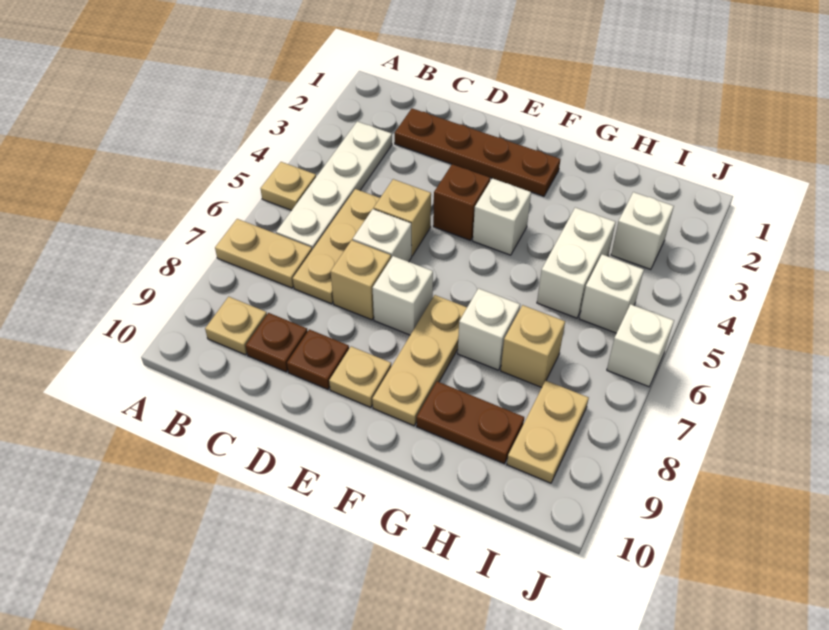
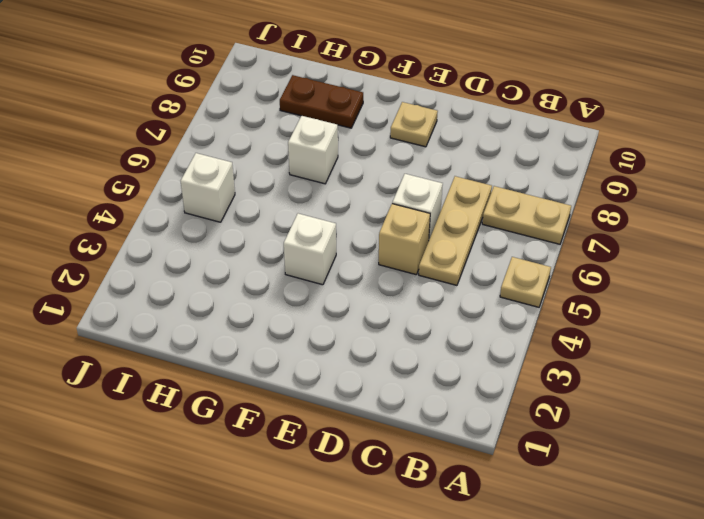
none -> white 1x4 plate [276,121,392,250]
none -> tan 1x1 plate [205,297,267,355]
none -> brown 1x4 plate [395,108,560,196]

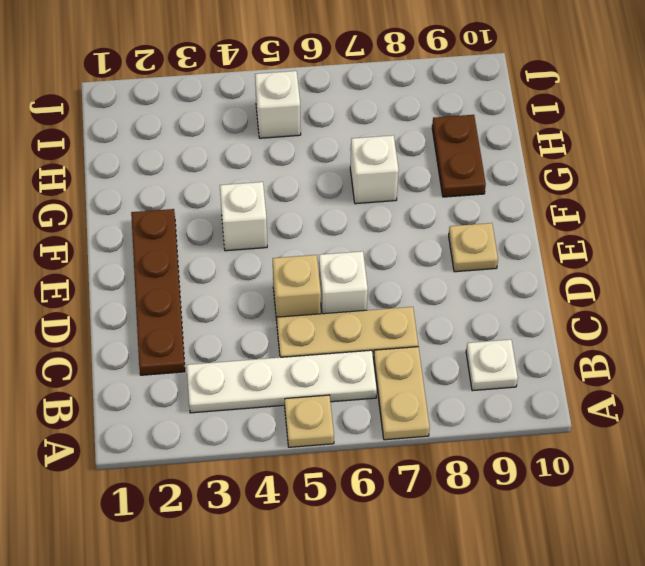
white 1x1 plate [466,340,518,391] -> tan 1x1 plate [205,297,267,355]
none -> brown 1x1 plate [246,313,308,372]
none -> tan 1x1 brick [331,240,391,320]
none -> brown 1x1 plate [287,329,349,389]

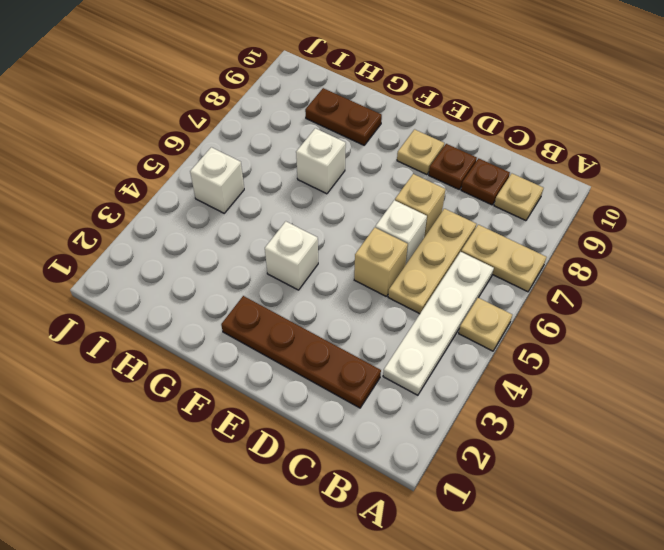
none -> brown 1x1 brick [433,164,490,240]
none -> white 1x1 brick [373,256,433,335]
none -> tan 1x3 plate [372,295,467,426]

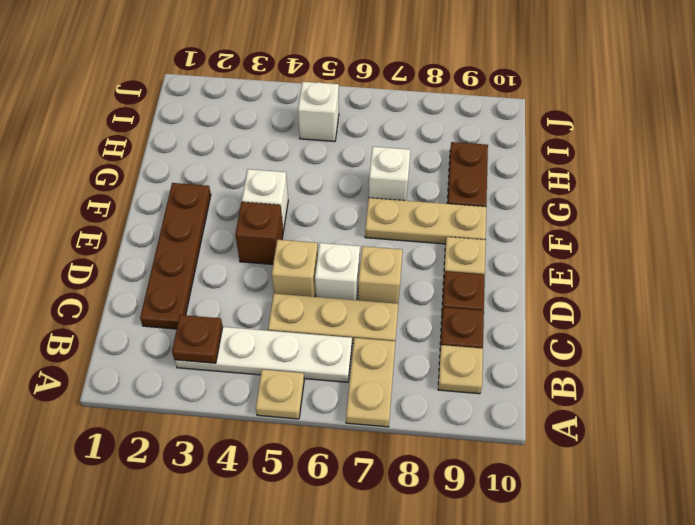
brown 1x1 plate [172,315,223,363] -> none
none -> white 1x1 brick [373,256,433,335]
none -> white 1x2 brick [537,208,615,318]
none -> tan 1x1 brick [501,305,565,387]

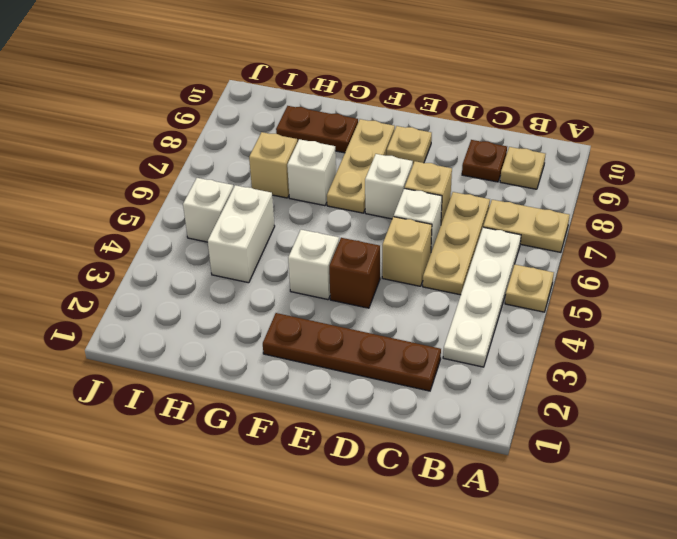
none -> brown 1x1 plate [287,329,349,389]
none -> white 1x1 brick [611,192,674,270]
none -> tan 1x2 plate [507,381,589,483]

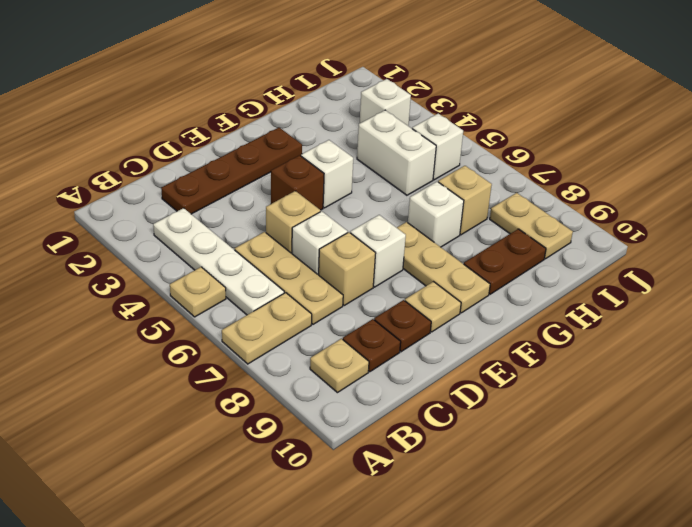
none -> white 1x1 brick [607,304,674,387]

